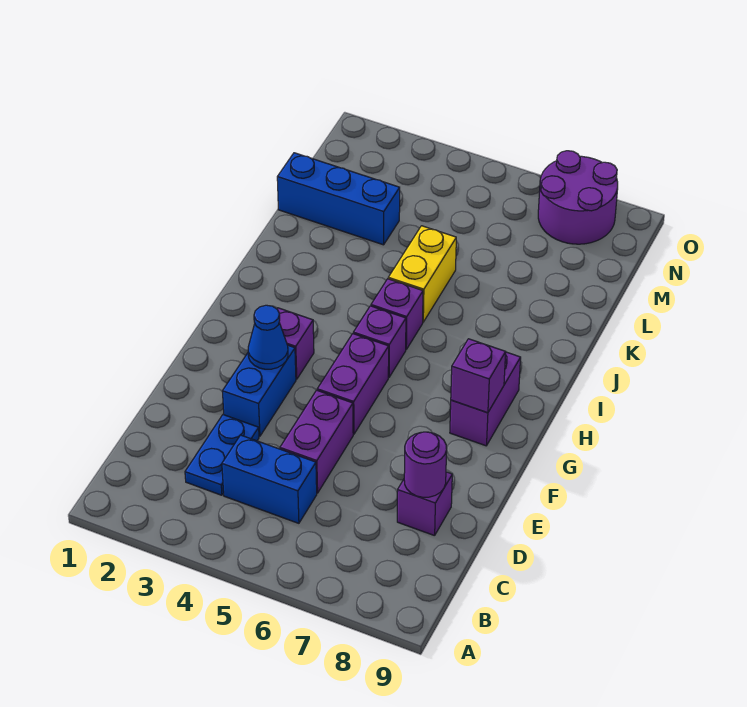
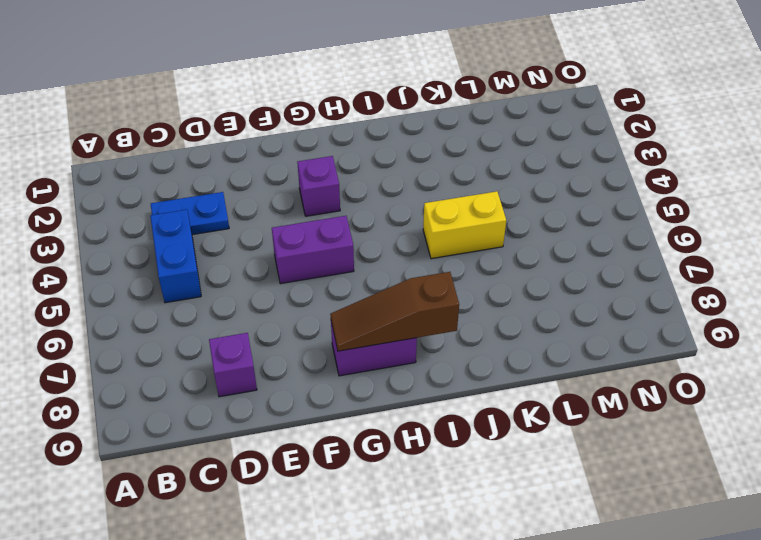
brown 1x3 slope [330,272,459,351] -> purple 1x1 brick [451,339,506,413]
none -> purple 1x2 brick [280,390,353,493]
none -> blue 1x2 brick [222,346,296,436]
none -> purple 1x1 brick [353,306,406,377]

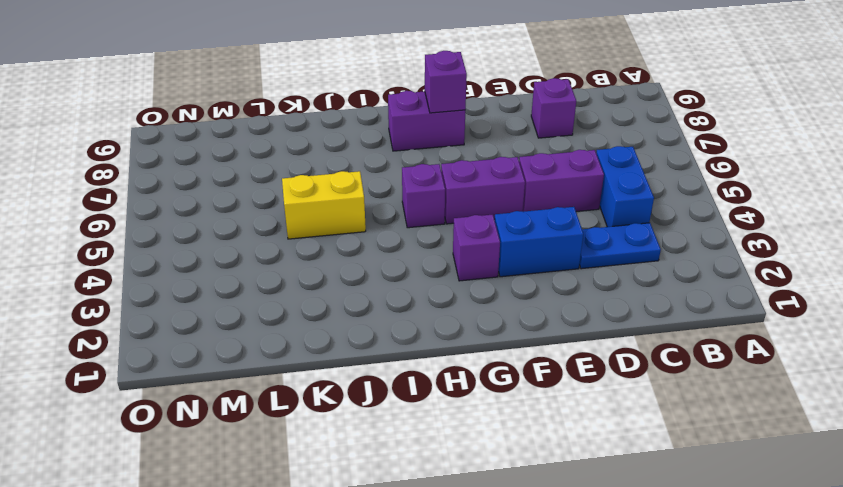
none -> purple 1x1 brick [371,279,423,349]
none -> blue 1x3 brick [277,153,400,245]
none -> purple 2x2 round brick [538,151,618,244]

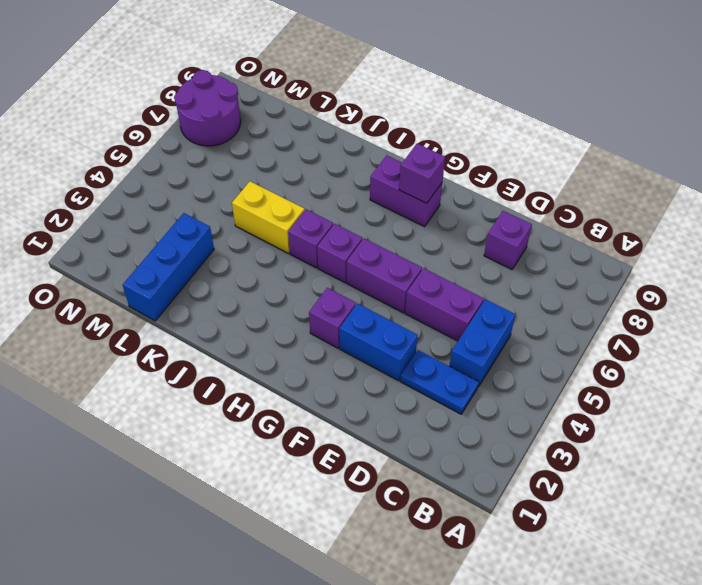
none -> purple 1x1 round brick [404,432,447,497]
none -> blue 1x1 cone [248,305,288,369]

